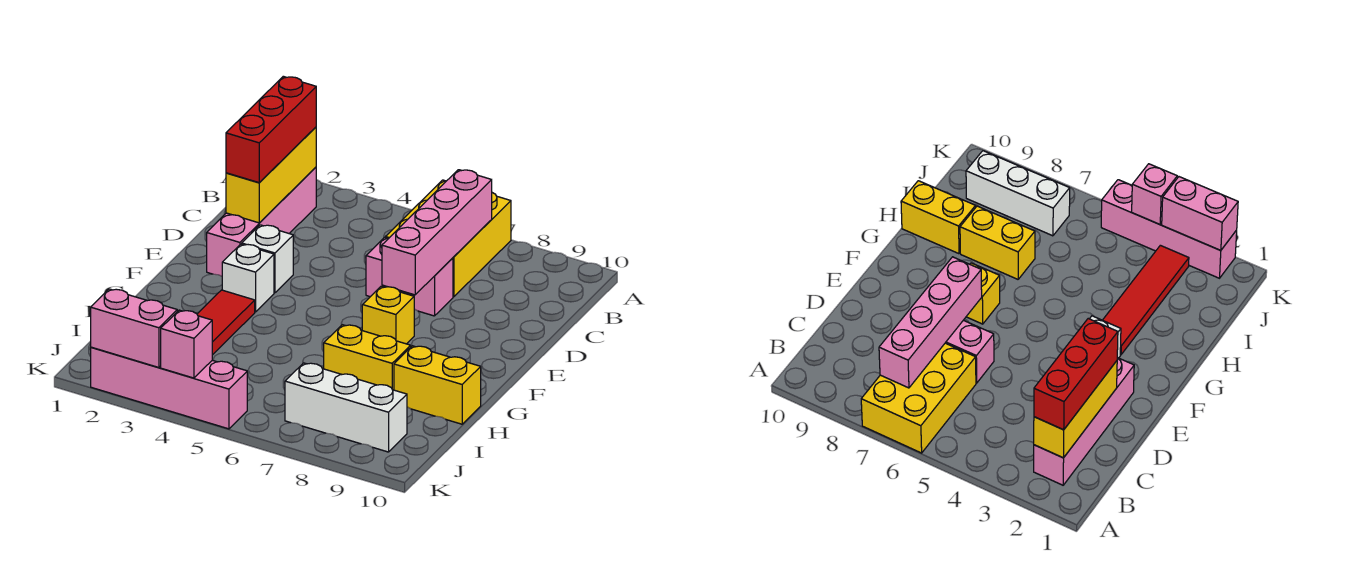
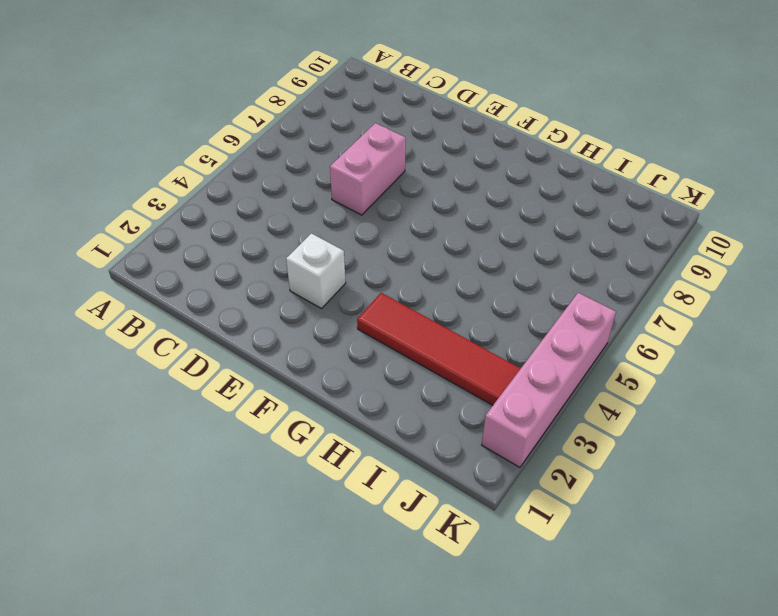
none -> yellow 2x3 brick [386,180,511,297]
none -> pink 1x4 brick [207,167,316,276]
none -> white 1x1 brick [222,244,274,312]

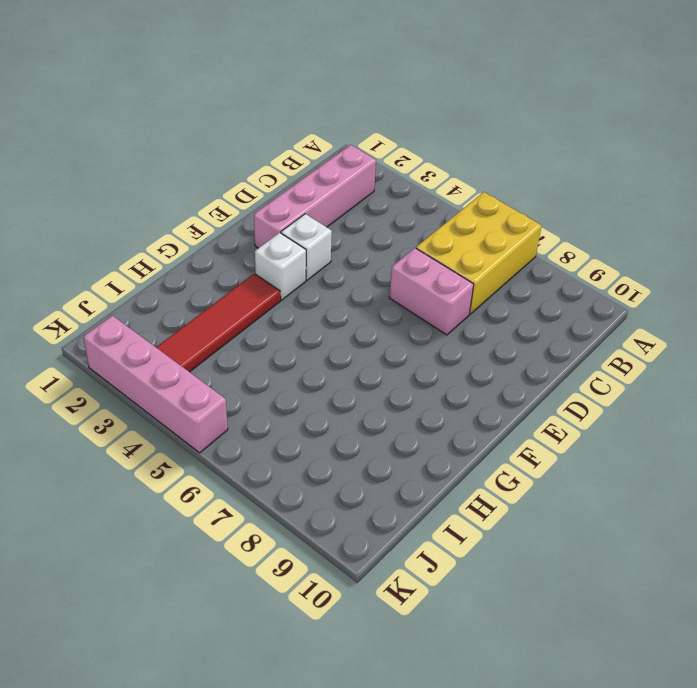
none -> yellow 1x1 brick [362,286,414,344]
none -> yellow 1x2 brick [324,325,411,390]
none -> yellow 1x2 brick [394,346,481,424]

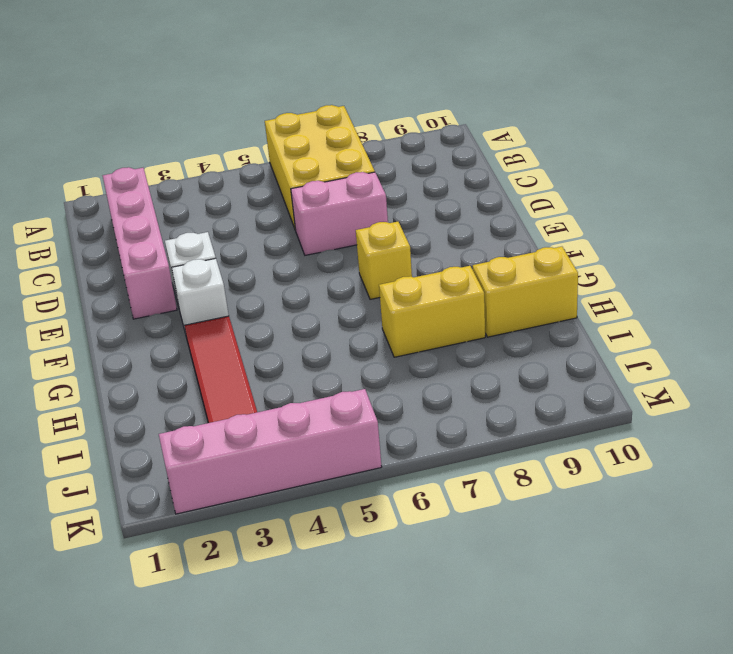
none -> white 1x3 brick [285,363,407,452]
none -> yellow 1x3 brick [226,127,316,223]
none -> pink 1x4 brick [382,170,492,295]

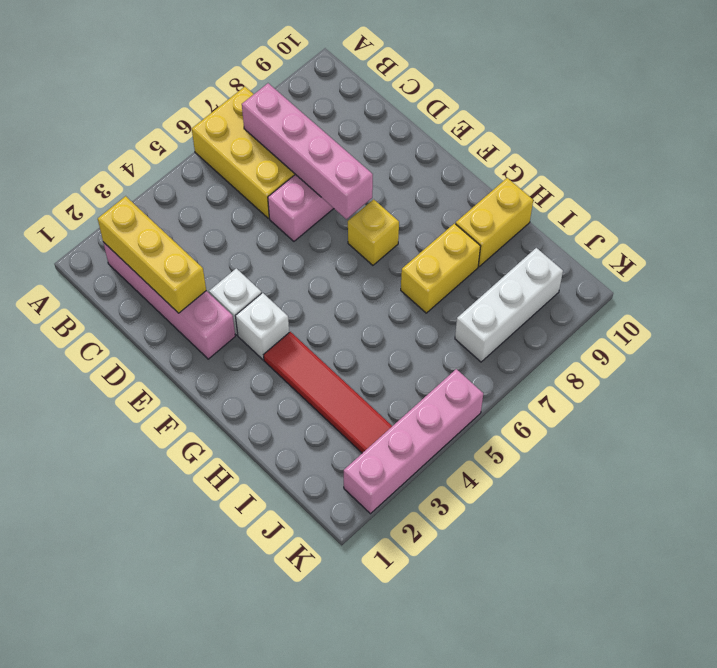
none -> pink 1x2 brick [91,289,177,367]
none -> pink 1x1 brick [161,310,212,378]
none -> red 1x3 brick [226,76,316,183]

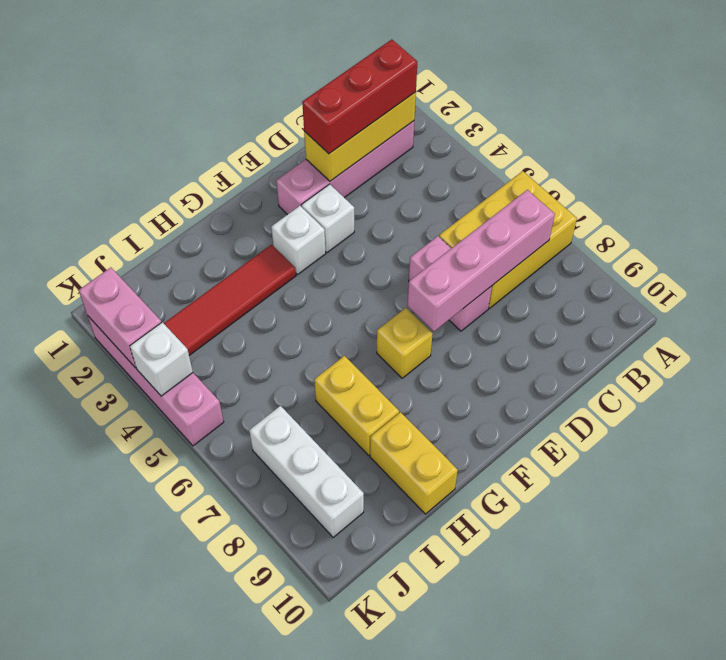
white 1x1 brick [130,322,193,396] -> pink 1x1 brick [161,310,212,378]

